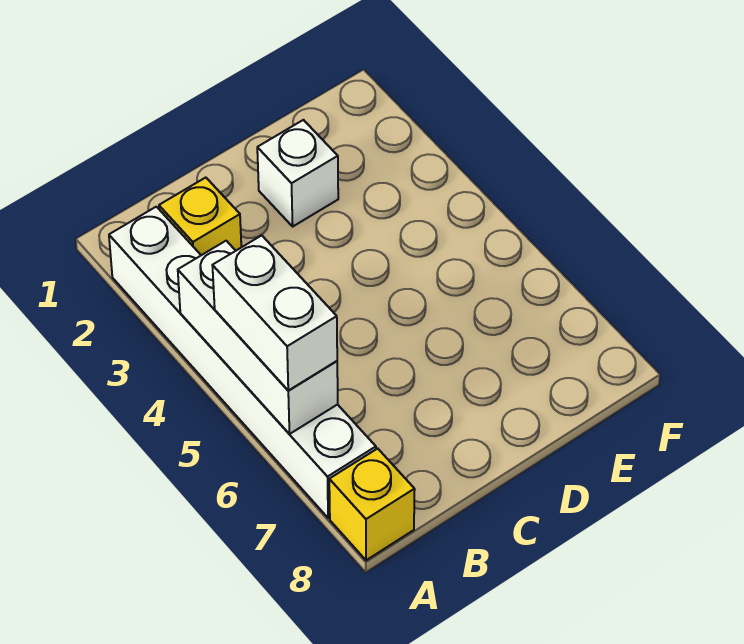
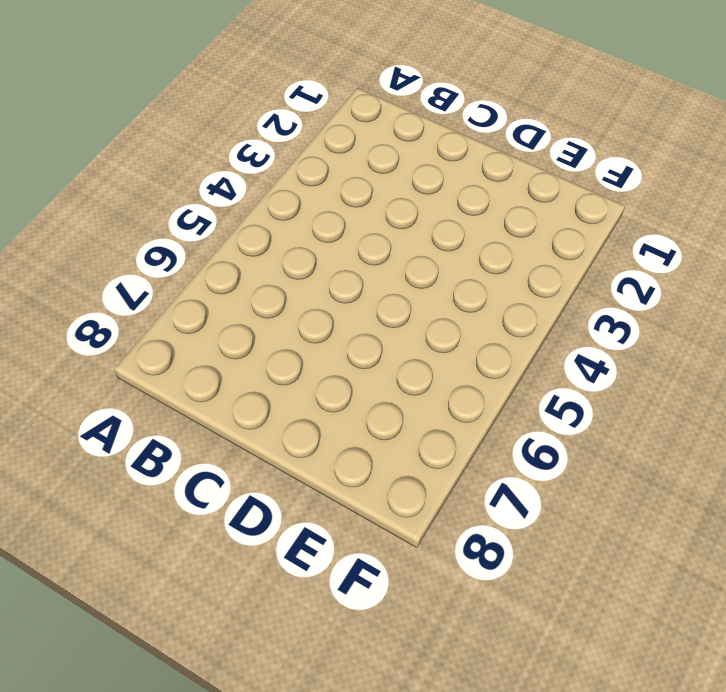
none -> white 1x6 brick [109,207,376,518]
none -> yellow 1x1 brick [329,449,415,560]

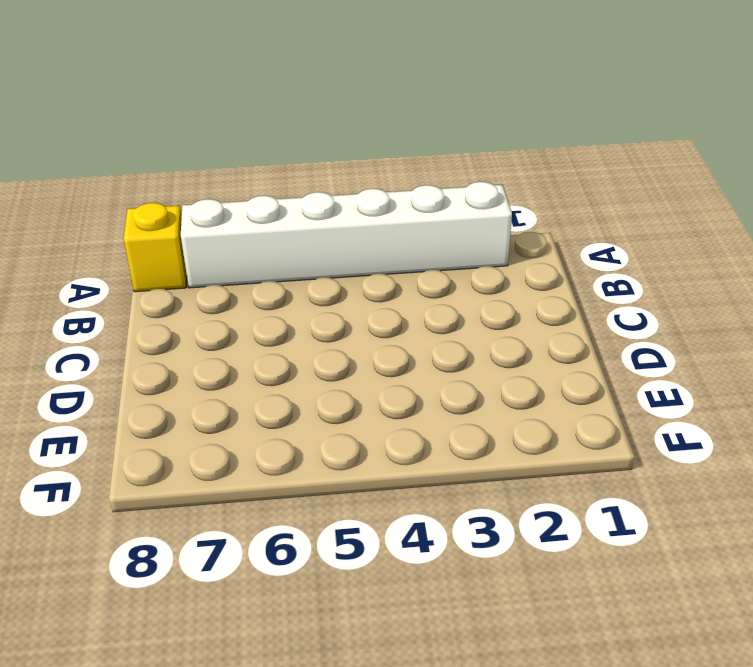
none -> yellow 1x1 brick [159,178,241,255]
none -> white 1x1 brick [257,120,338,226]

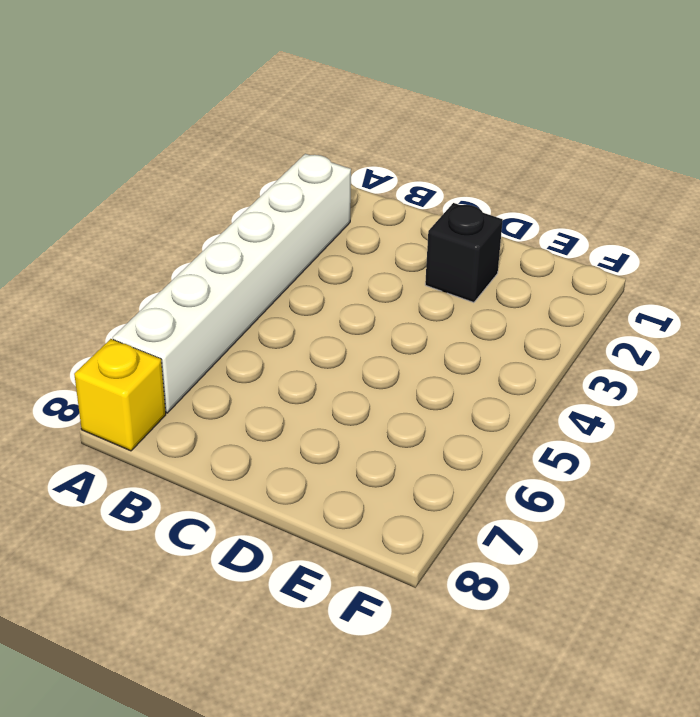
black 1x1 brick [425,203,503,303] -> white 1x1 brick [257,120,338,226]
none -> yellow 1x1 brick [159,178,241,255]
none -> white 1x3 brick [178,241,338,434]

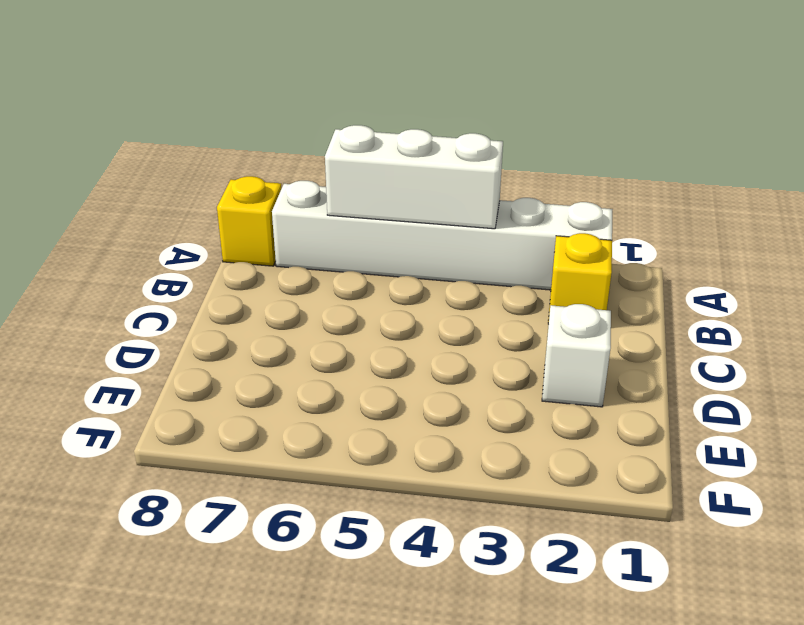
none -> white 1x2 brick [212,235,337,390]

